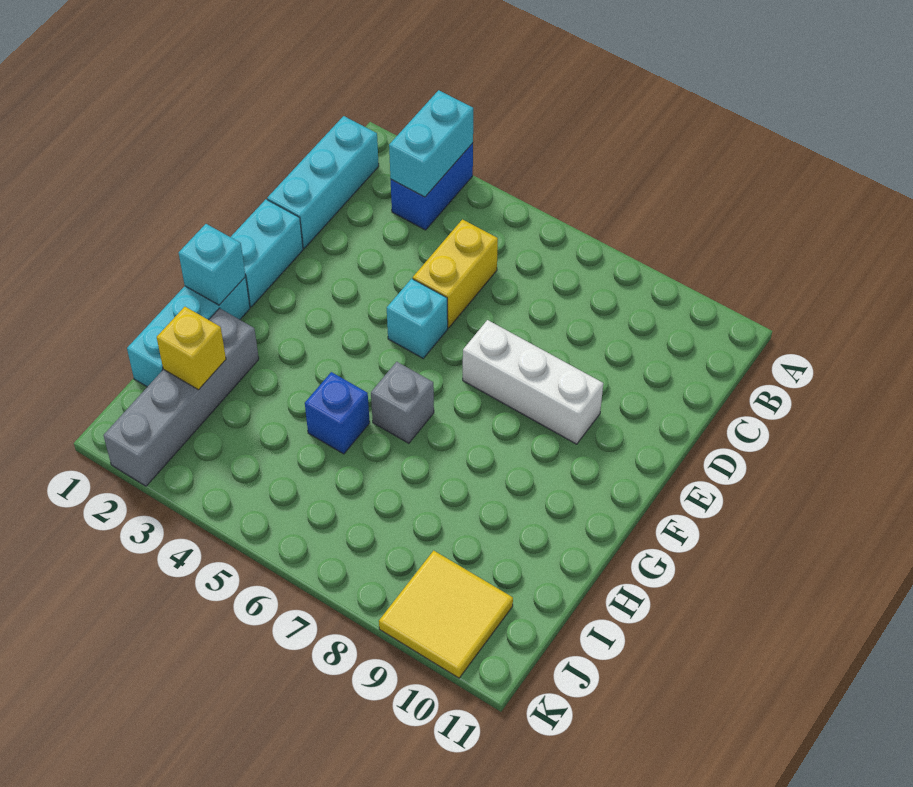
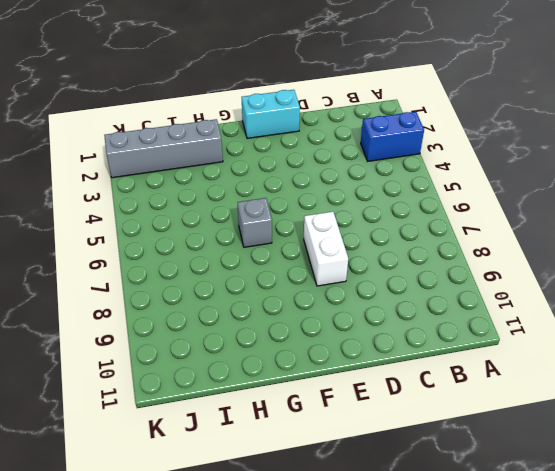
white 1x2 brick [304,212,348,286] -> white 1x3 brick [463,320,603,444]
none -> cyan 1x3 brick [267,116,379,248]
none -> yellow 1x2 brick [413,219,498,328]
none -> cyan 1x1 brick [387,279,448,358]

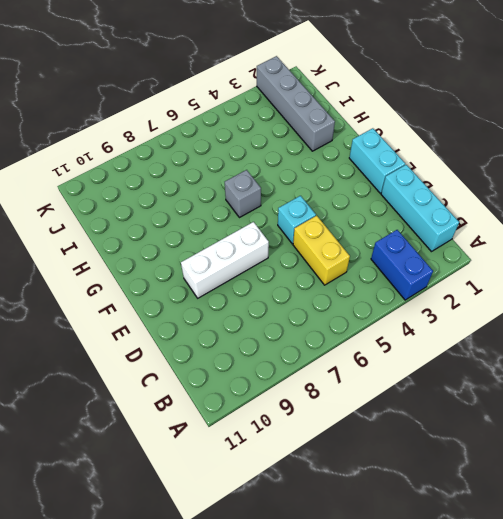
none -> cyan 1x3 brick [127,277,250,387]
none -> blue 1x1 brick [305,372,370,454]
none -> yellow 2x2 tile [379,551,513,678]

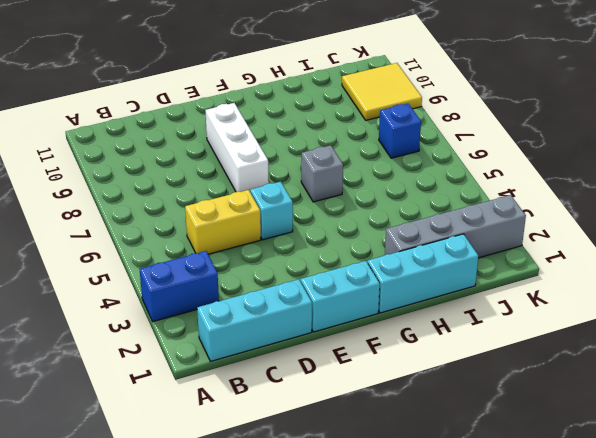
blue 1x1 brick [379,104,421,158] -> blue 1x1 brick moved to [305,372,370,454]
none -> cyan 1x2 brick [389,90,473,197]
none -> cyan 1x1 brick [179,224,245,305]
none -> yellow 1x1 brick [157,307,226,390]

